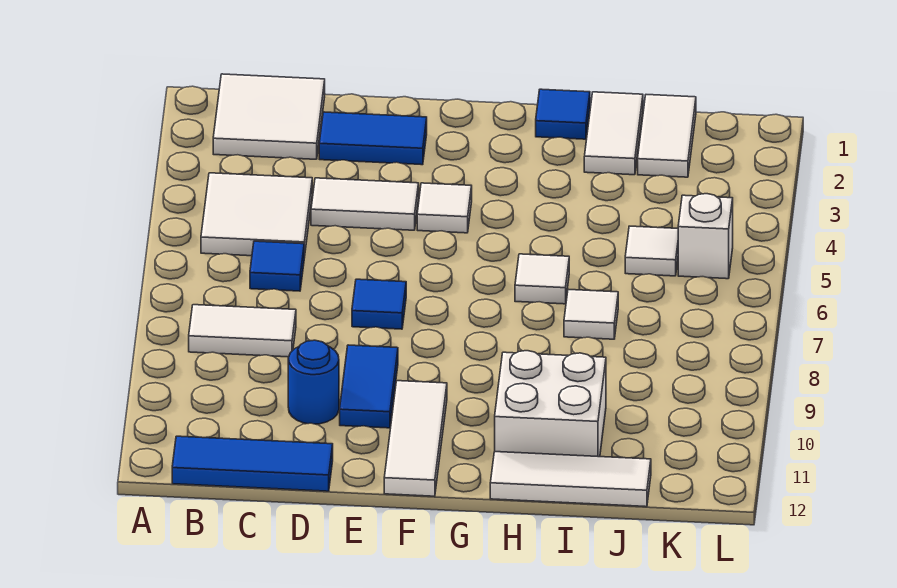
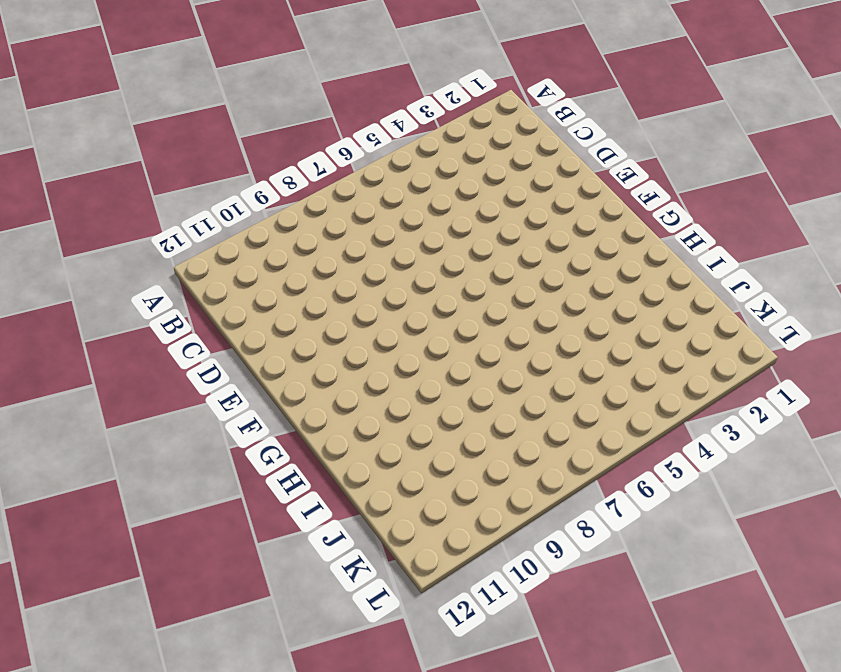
none -> white 2x2 tile [213,74,325,159]
none -> white 2x2 tile [201,173,312,258]
none -> white 1x2 tile [189,305,296,357]

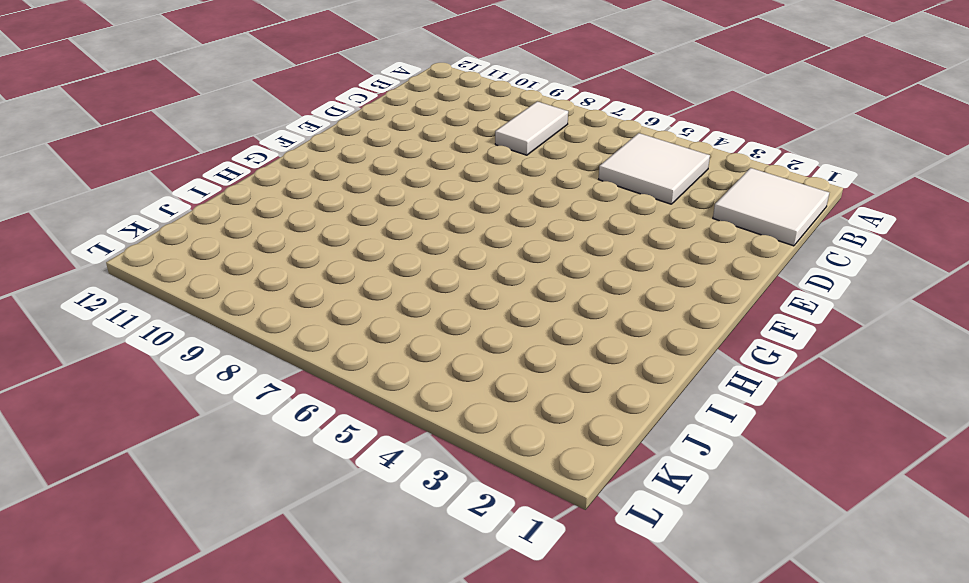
none -> blue 1x3 tile [172,436,333,491]
none -> blue 1x1 tile [250,241,304,291]
none -> blue 1x2 tile [319,112,427,165]

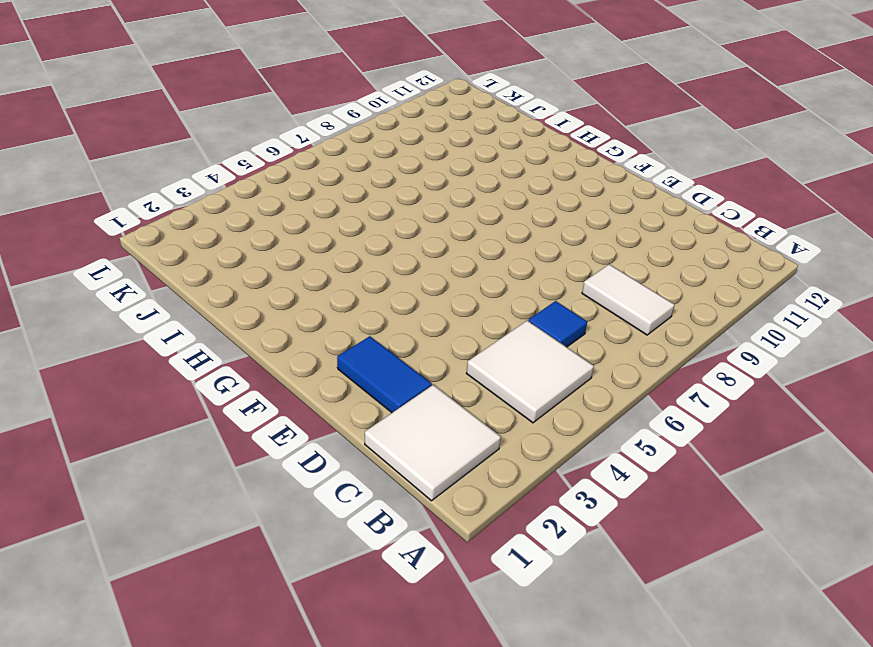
none -> blue 1x3 tile [172,436,333,491]
none -> white 1x2 tile [311,178,419,230]
none -> blue 1x1 round brick [288,340,339,424]

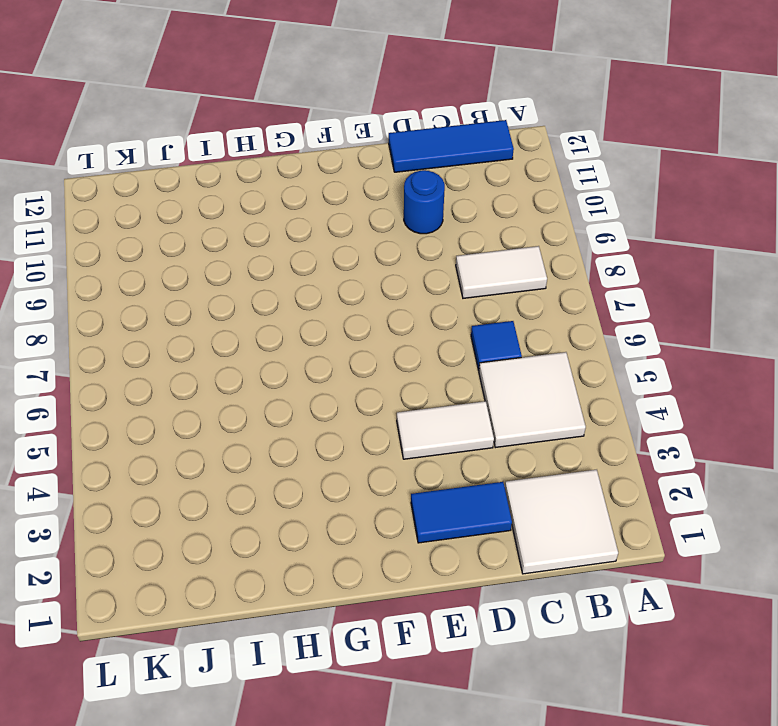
none -> blue 1x1 tile [352,279,406,329]
none -> blue 1x2 tile [340,345,398,428]
none -> white 1x1 tile [417,183,472,233]

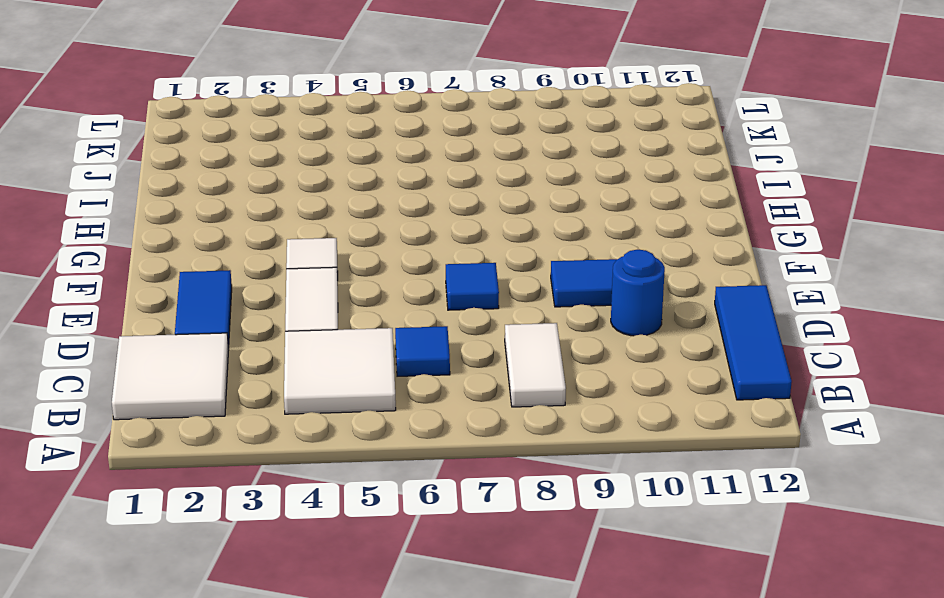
none -> white 1x3 tile [384,381,447,496]
none -> blue 1x1 tile [536,89,590,139]
none -> white 1x1 tile [515,254,569,304]

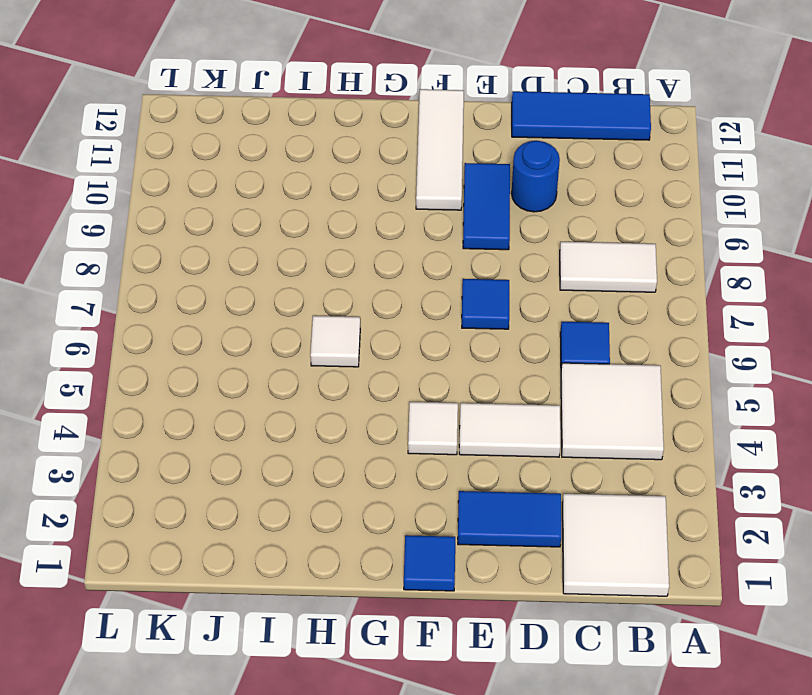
blue 1x1 tile [404,535,455,591] -> blue 1x1 tile moved to [536,89,590,139]
none -> white 2x2 brick [495,351,606,457]
none -> white 1x3 tile [490,452,651,507]
none -> white 1x2 tile [584,92,643,175]

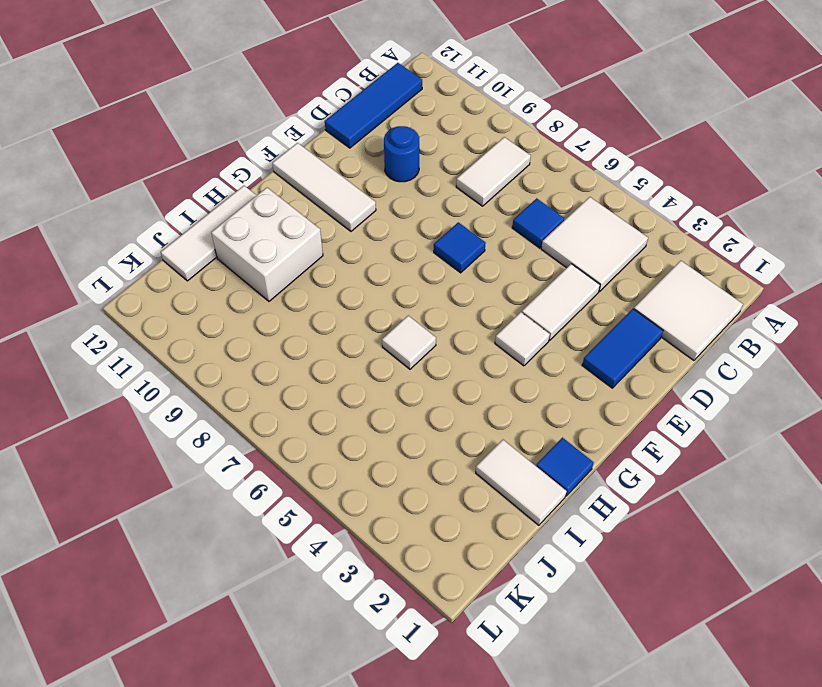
none -> blue 1x2 tile [340,345,398,428]
none -> white 1x1 tile [564,289,618,339]
none -> white 1x2 tile [638,95,696,177]

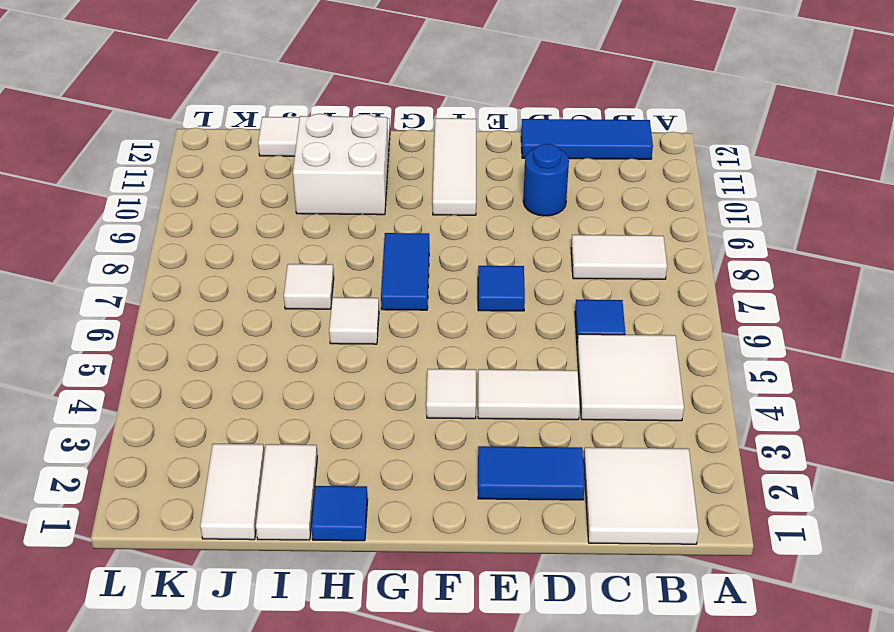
blue 1x2 tile [381,233,429,310] -> blue 1x2 tile moved to [340,345,398,428]
none -> white 1x1 tile [625,226,678,276]
none -> white 1x1 brick [678,194,733,279]

